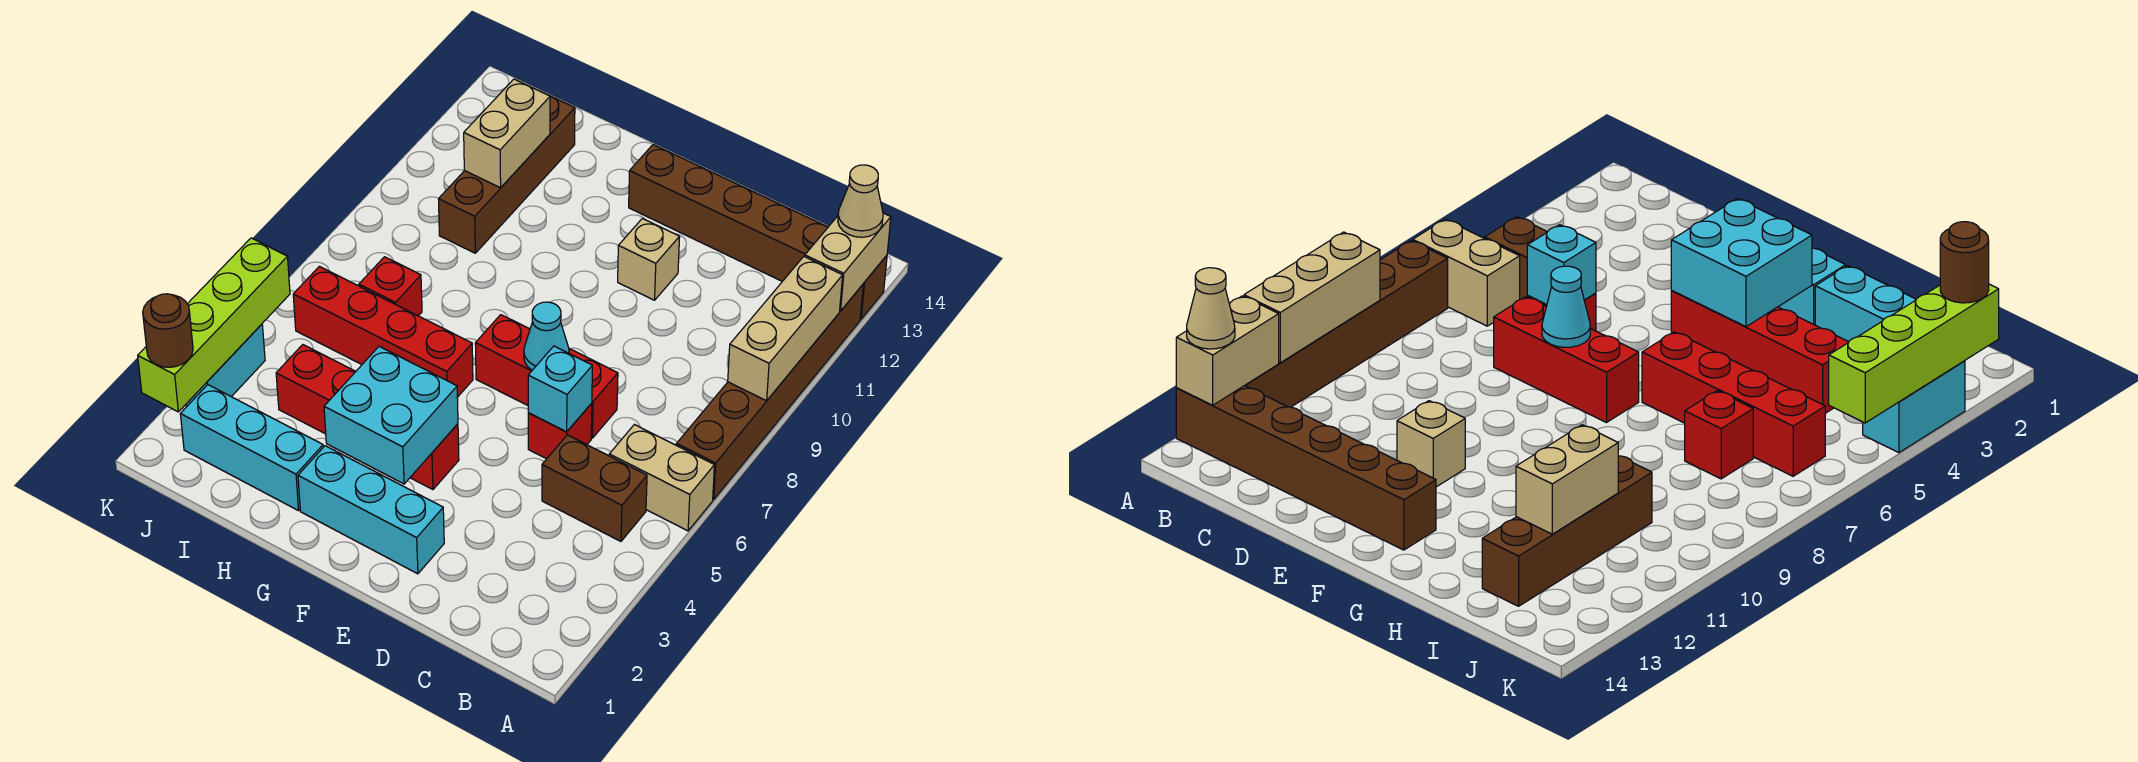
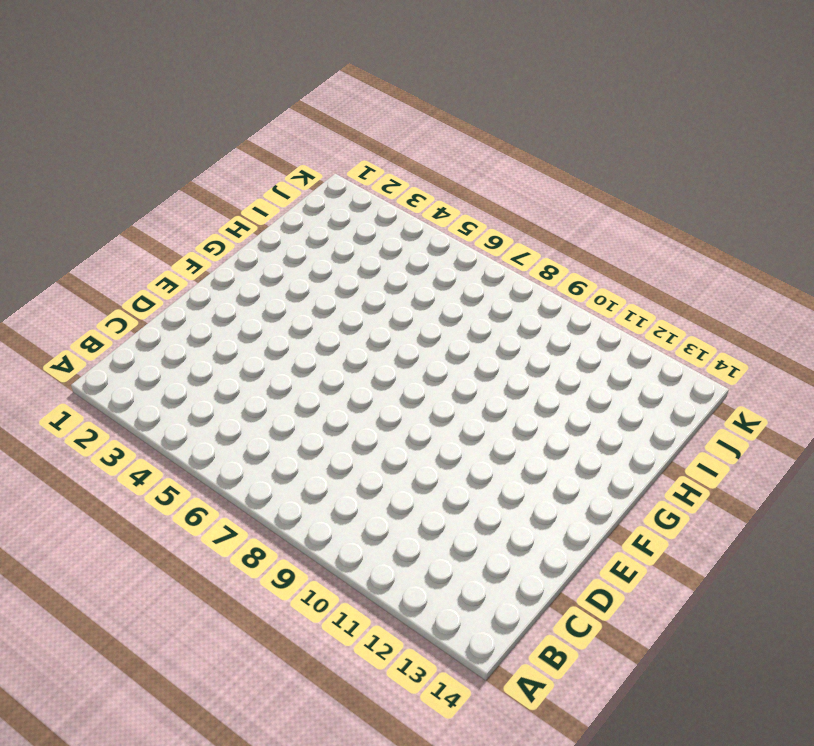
none -> tan 1x2 brick [609,425,714,531]
none -> brown 1x6 brick [676,285,863,500]
none -> brown 1x6 brick [629,145,887,319]

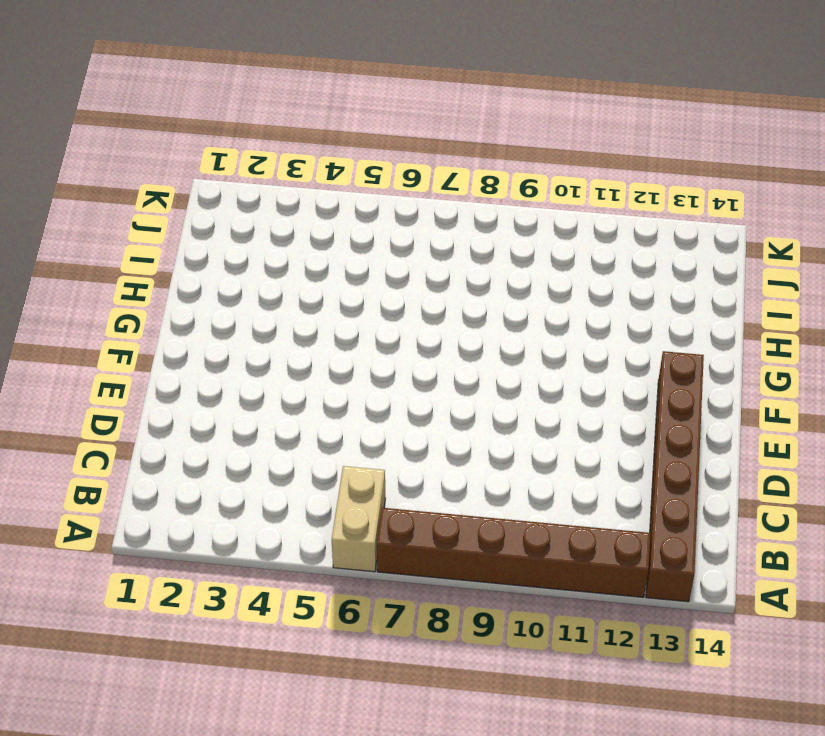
none -> brown 1x2 brick [542,435,647,541]
none -> red 1x1 brick [528,403,592,459]
none -> red 1x3 brick [475,315,618,438]

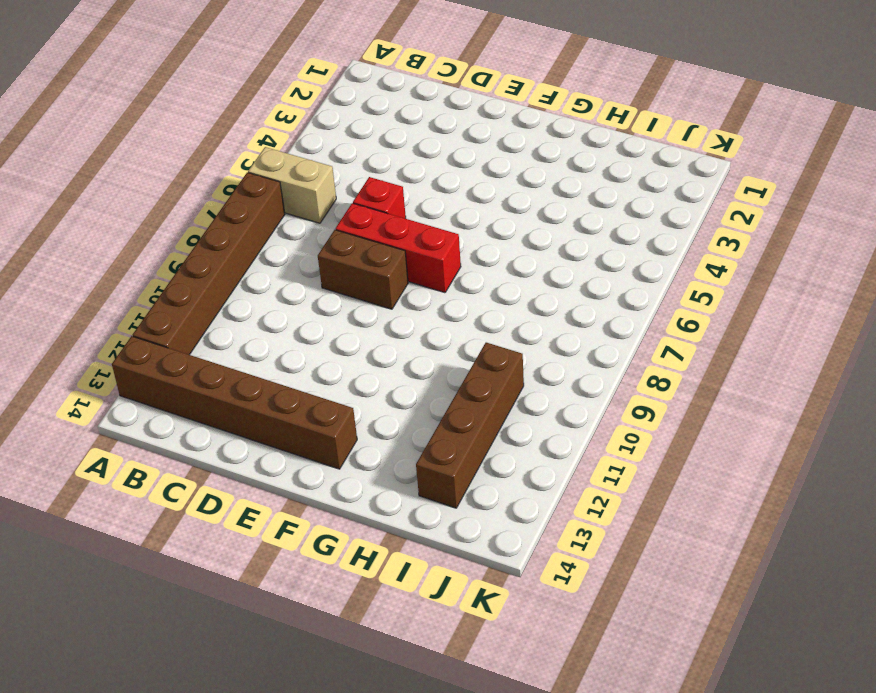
brown 1x2 brick [318,230,408,309] -> brown 1x2 brick moved to [542,435,647,541]
none -> cyan 1x3 brick [298,446,444,574]
none -> tan 1x1 brick [618,218,680,300]
none -> red 1x4 brick [276,345,459,490]

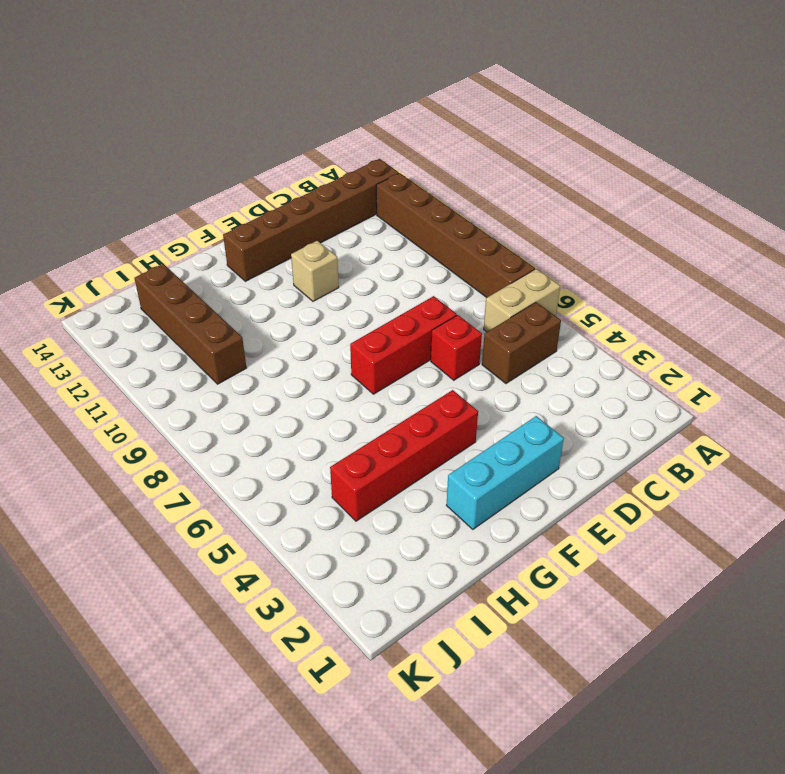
none -> red 1x4 brick [293,266,473,397]
none -> cyan 1x3 brick [180,385,323,511]
none -> red 1x1 brick [359,257,422,316]

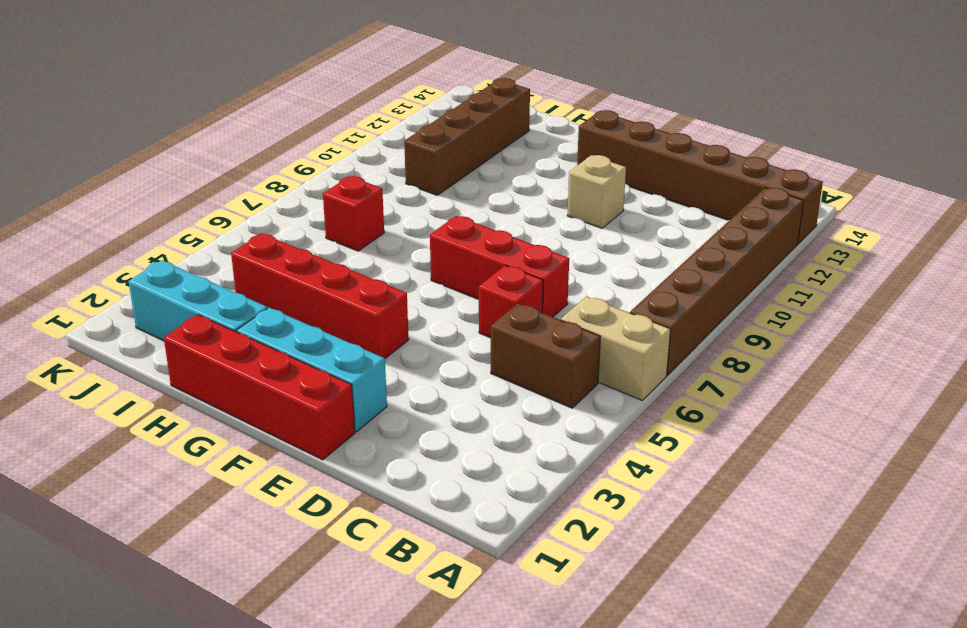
red 1x4 brick [164,315,355,460] -> red 1x4 brick moved to [293,266,473,397]
none -> cyan 1x2 brick [185,324,265,406]
none -> tan 1x3 brick [728,257,843,401]
none -> tan 1x2 brick [805,213,891,311]

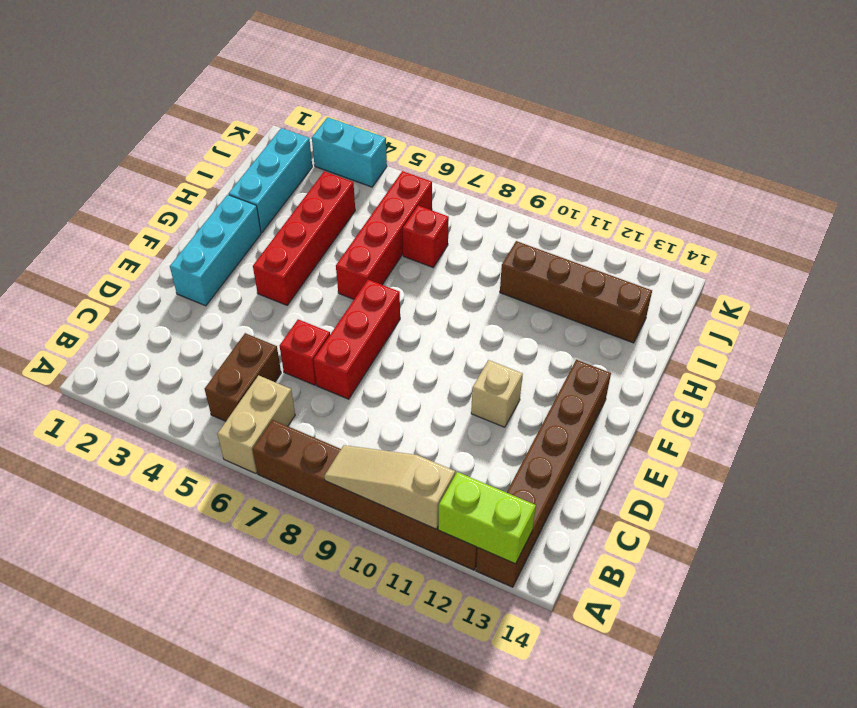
tan 1x3 slope [324,445,455,529] -> tan 1x3 brick [728,257,843,401]
lime 1x2 brick [438,472,536,564] -> tan 1x2 brick [805,213,891,311]
none -> cyan 1x1 brick [528,346,592,432]
none -> cyan 1x1 cone [524,302,569,370]
none -> cyan 2x2 brick [324,346,458,484]

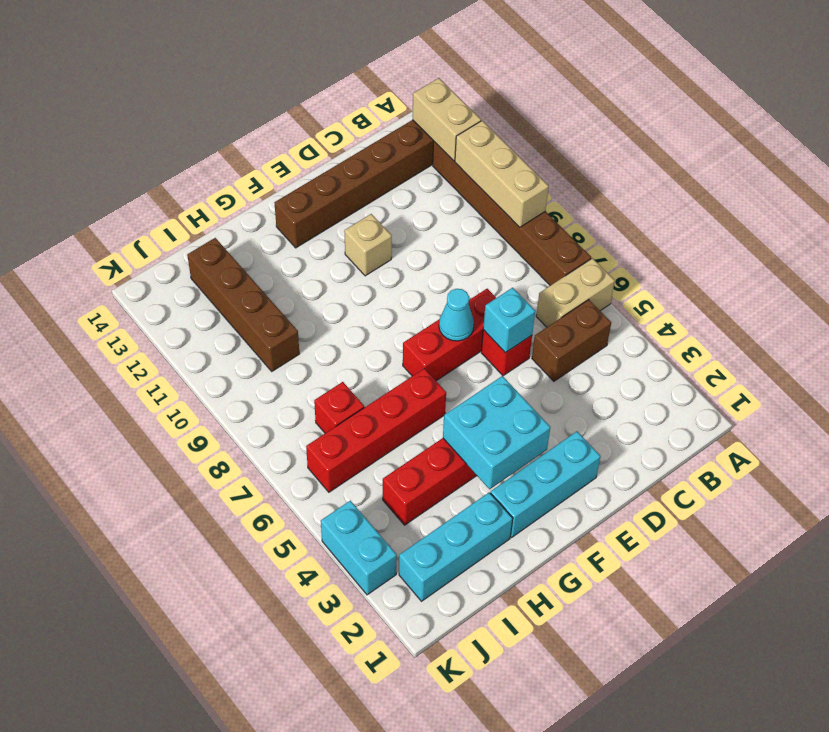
none -> tan 1x2 brick [464,79,550,188]
none -> lime 1x4 brick [138,238,290,412]
none -> tan 1x1 cone [838,165,883,237]

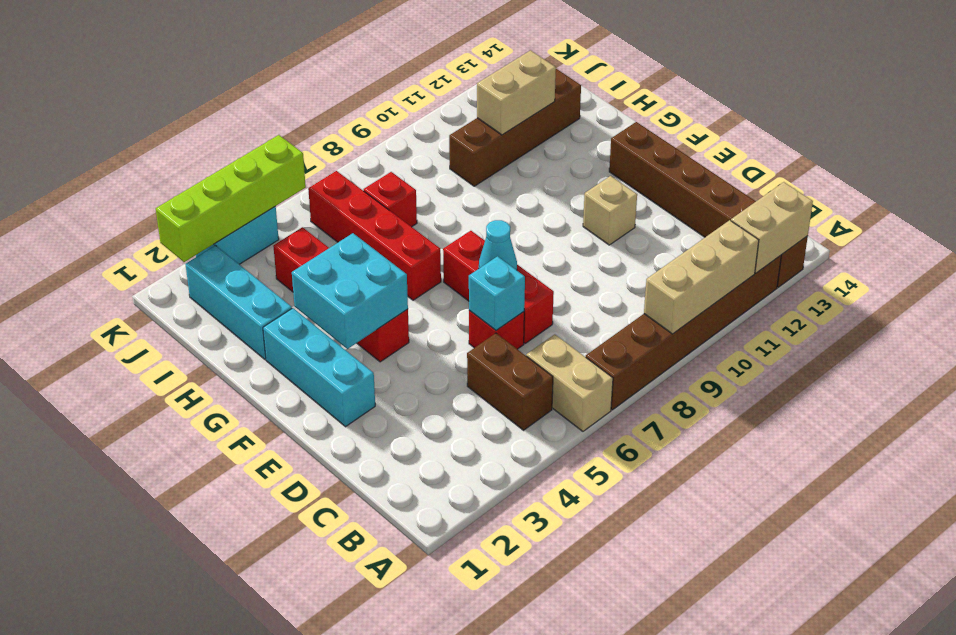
none -> tan 1x1 cone [838,165,883,237]
none -> brown 1x1 round brick [143,294,193,367]

